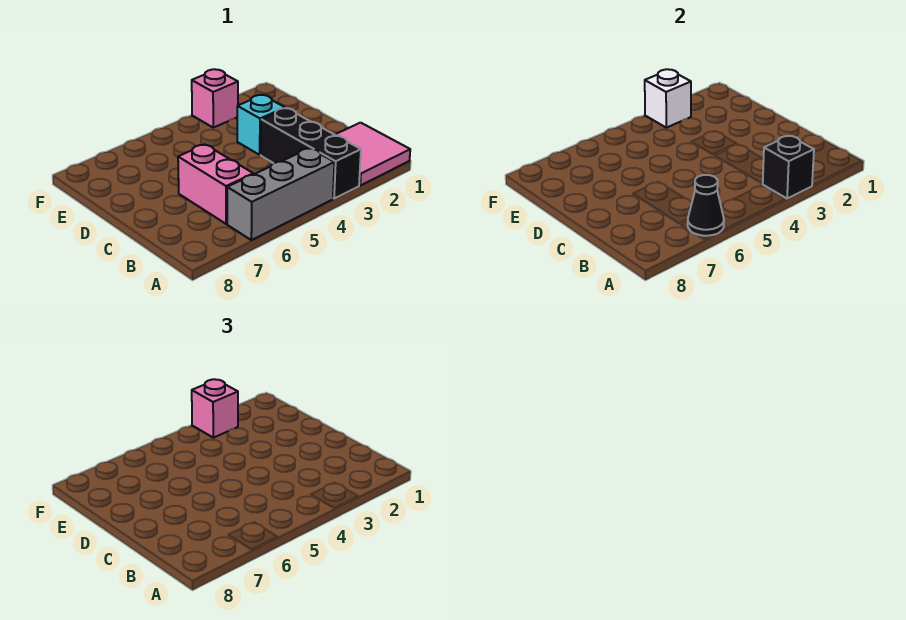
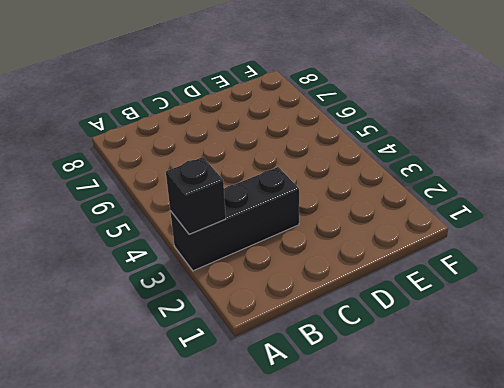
none -> pink 2x2 tile [335,123,410,185]
none -> grey 1x3 brick [227,148,334,240]

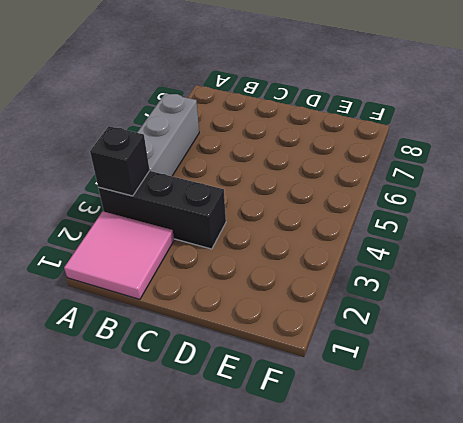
none -> pink 1x2 brick [178,145,253,224]
none -> cyan 1x1 brick [237,95,285,155]

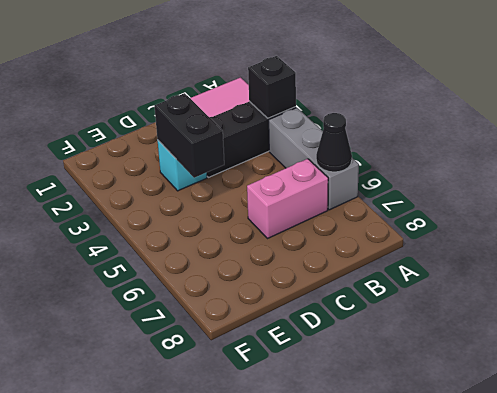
black 1x2 brick [154,93,224,178] -> none
none -> pink 1x1 brick [192,69,238,128]
none -> white 1x1 brick [645,69,691,128]

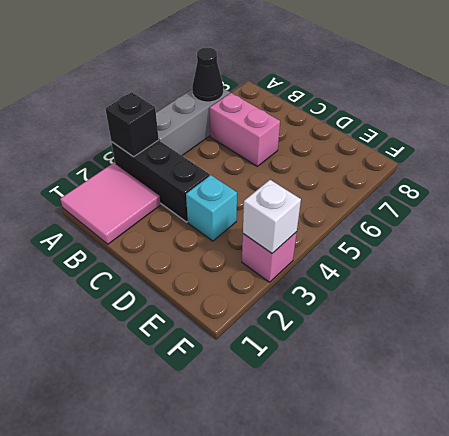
none -> pink 1x1 brick [192,379,238,438]

